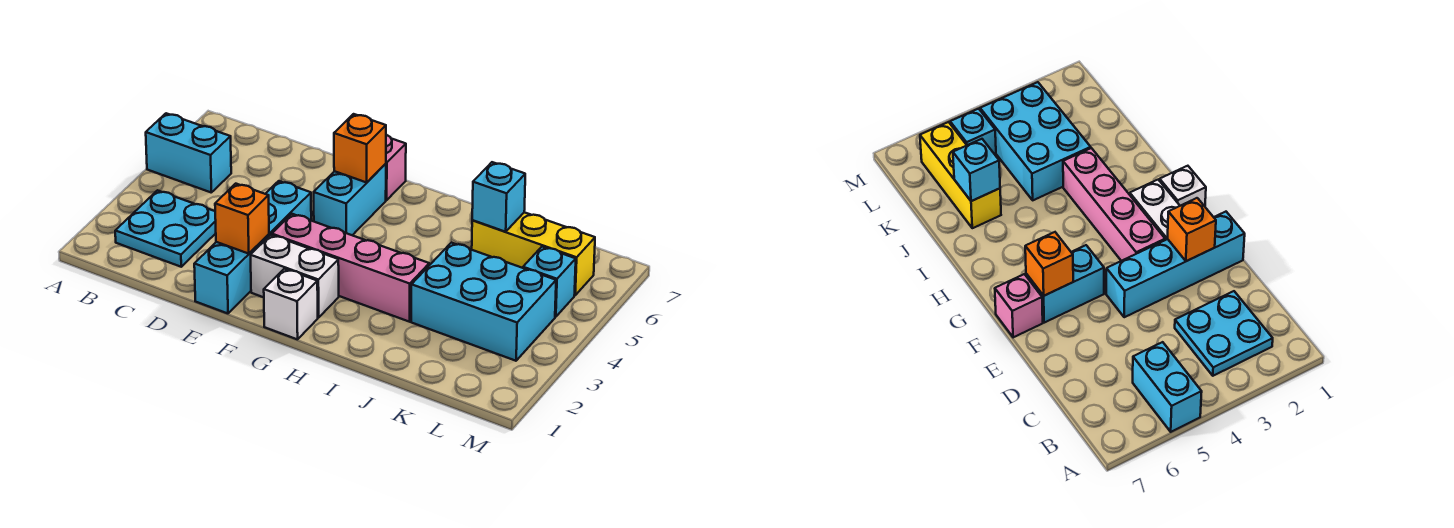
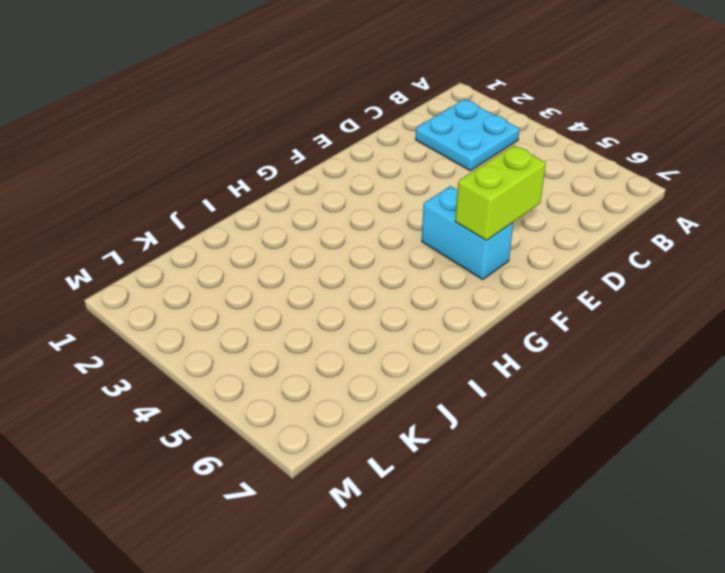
lime 1x2 brick [455,145,546,240] -> orange 1x1 brick [334,114,386,182]
none -> cyan 1x2 brick [146,113,231,192]
none -> cyan 1x4 brick [194,181,311,313]
none -> white 1x2 brick [251,235,339,318]

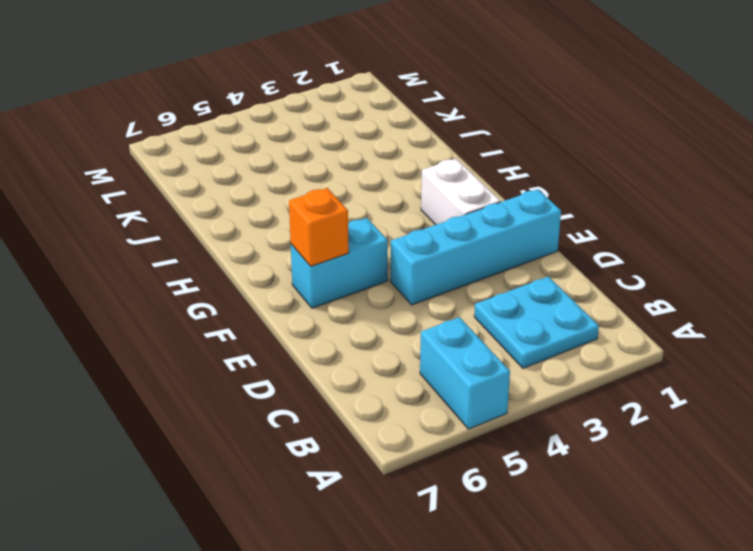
none -> pink 1x4 brick [272,214,429,322]
none -> pink 1x1 brick [386,135,406,200]
none -> white 1x1 brick [264,269,318,339]

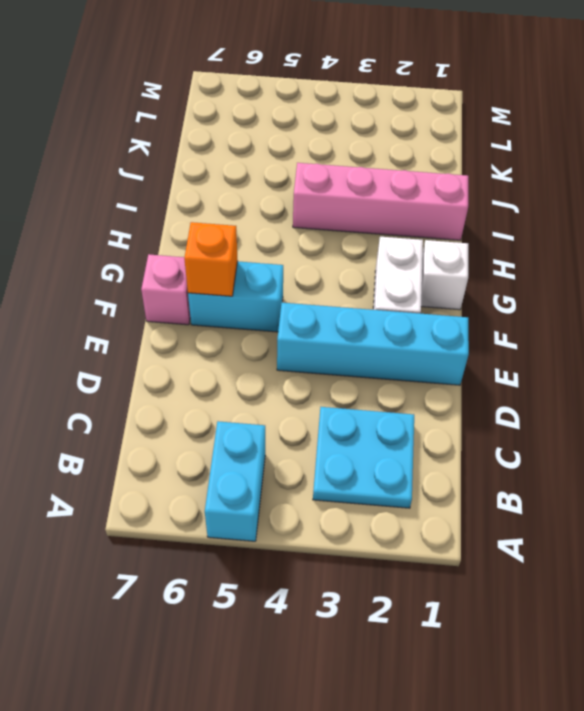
pink 1x4 brick [293,163,468,240] -> pink 1x4 brick turned to [272,214,429,322]
none -> cyan 2x3 brick [411,243,556,361]
none -> yellow 1x3 brick [472,212,595,295]
none -> cyan 1x1 brick [523,247,576,317]

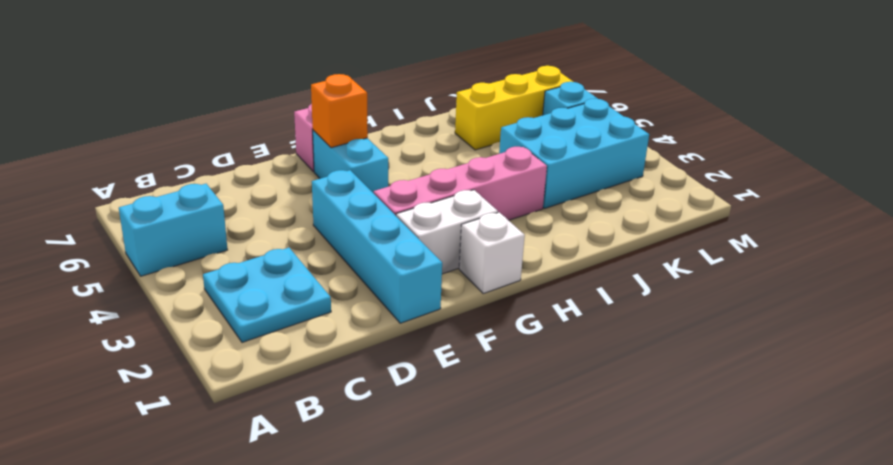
none -> orange 1x1 brick [215,184,269,254]
none -> cyan 1x1 brick [472,162,525,232]

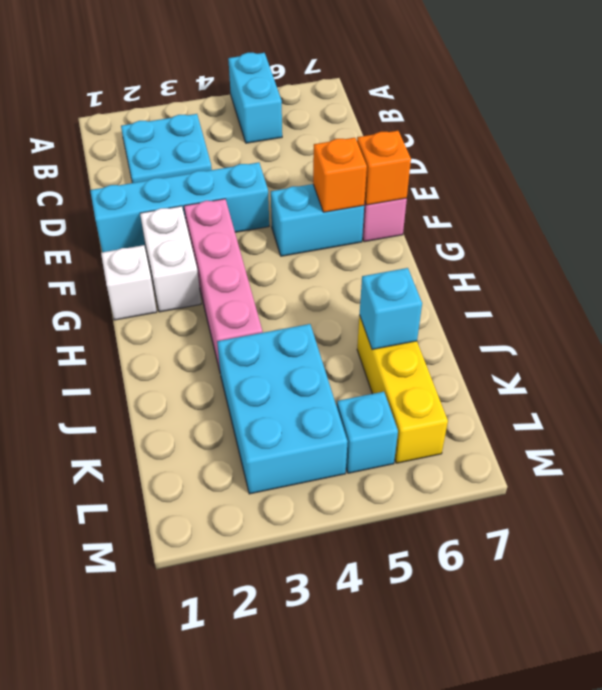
orange 1x1 brick [357,131,411,205] -> orange 1x1 brick moved to [215,184,269,254]

